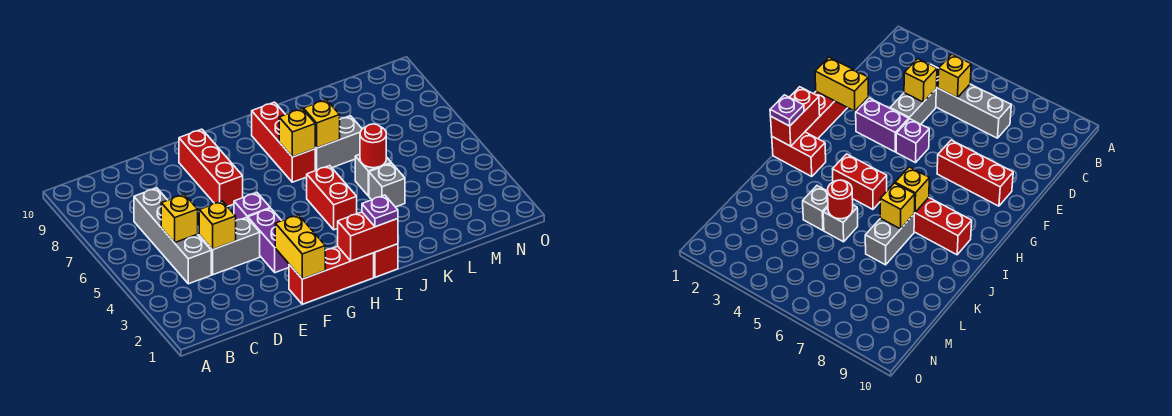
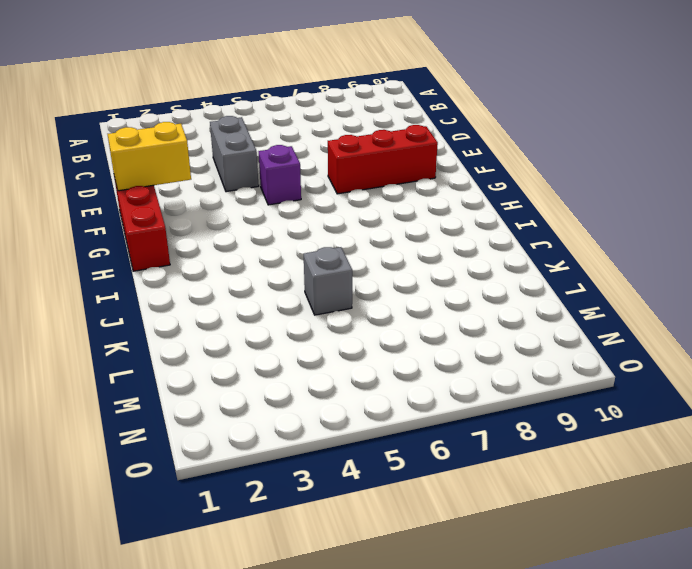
none -> grey 1x4 brick [134,188,211,284]
none -> purple 1x2 brick [248,208,289,273]
none -> red 1x2 brick [374,244,398,277]

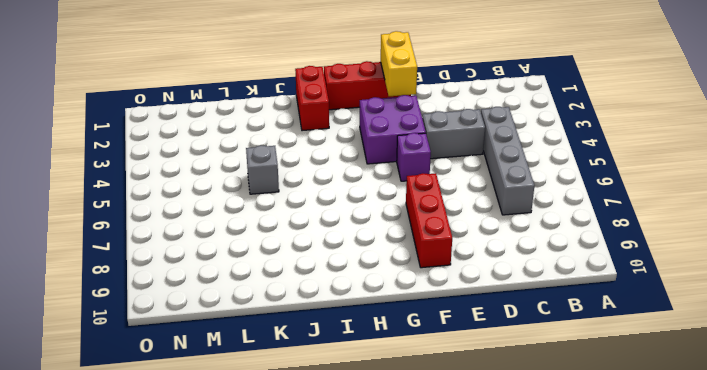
purple 2x2 brick [360,95,426,164] -> purple 1x2 brick [248,208,289,273]
none -> red 1x2 brick [307,166,357,230]
none -> red 1x3 brick [252,102,315,182]
none -> grey 1x2 brick [315,116,362,171]

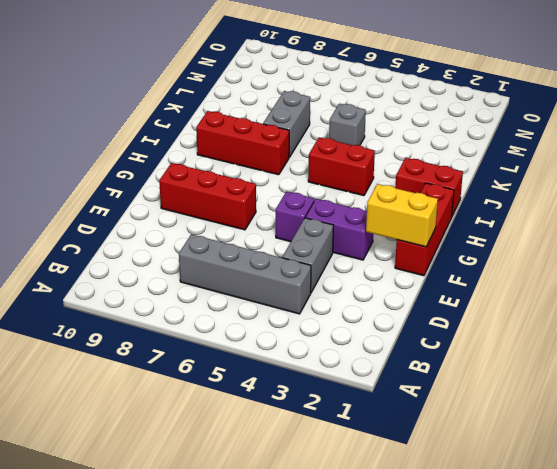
none -> grey 1x1 brick [369,163,405,207]
none -> yellow 1x1 brick [161,194,198,243]
none -> yellow 1x1 brick [199,201,236,250]

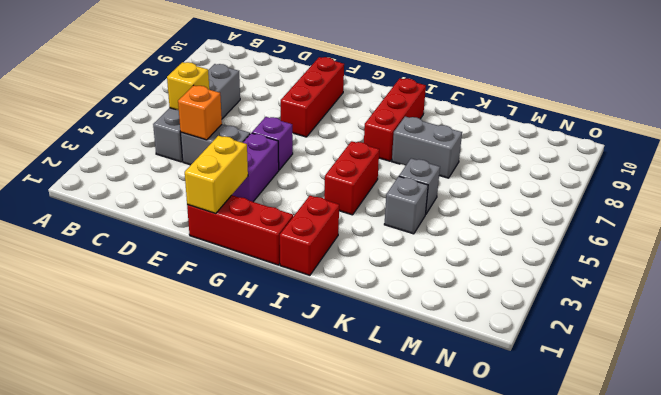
orange 1x1 brick [178,85,222,140] -> yellow 1x1 brick [199,201,236,250]
none -> red 1x2 brick [338,212,398,261]
none -> yellow 1x1 brick [279,109,315,157]
none -> yellow 1x1 brick [303,100,340,148]

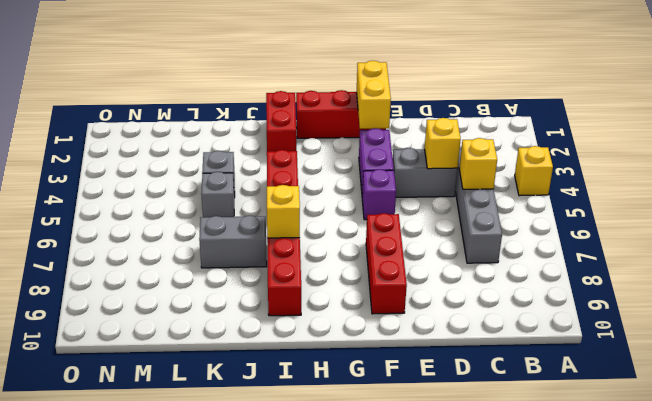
yellow 1x1 brick [515,146,553,196] -> yellow 1x1 brick moved to [303,100,340,148]
none -> red 1x2 brick [338,212,398,261]
none -> red 1x1 round brick [360,124,386,168]
none -> purple 1x1 plate [362,195,398,227]

